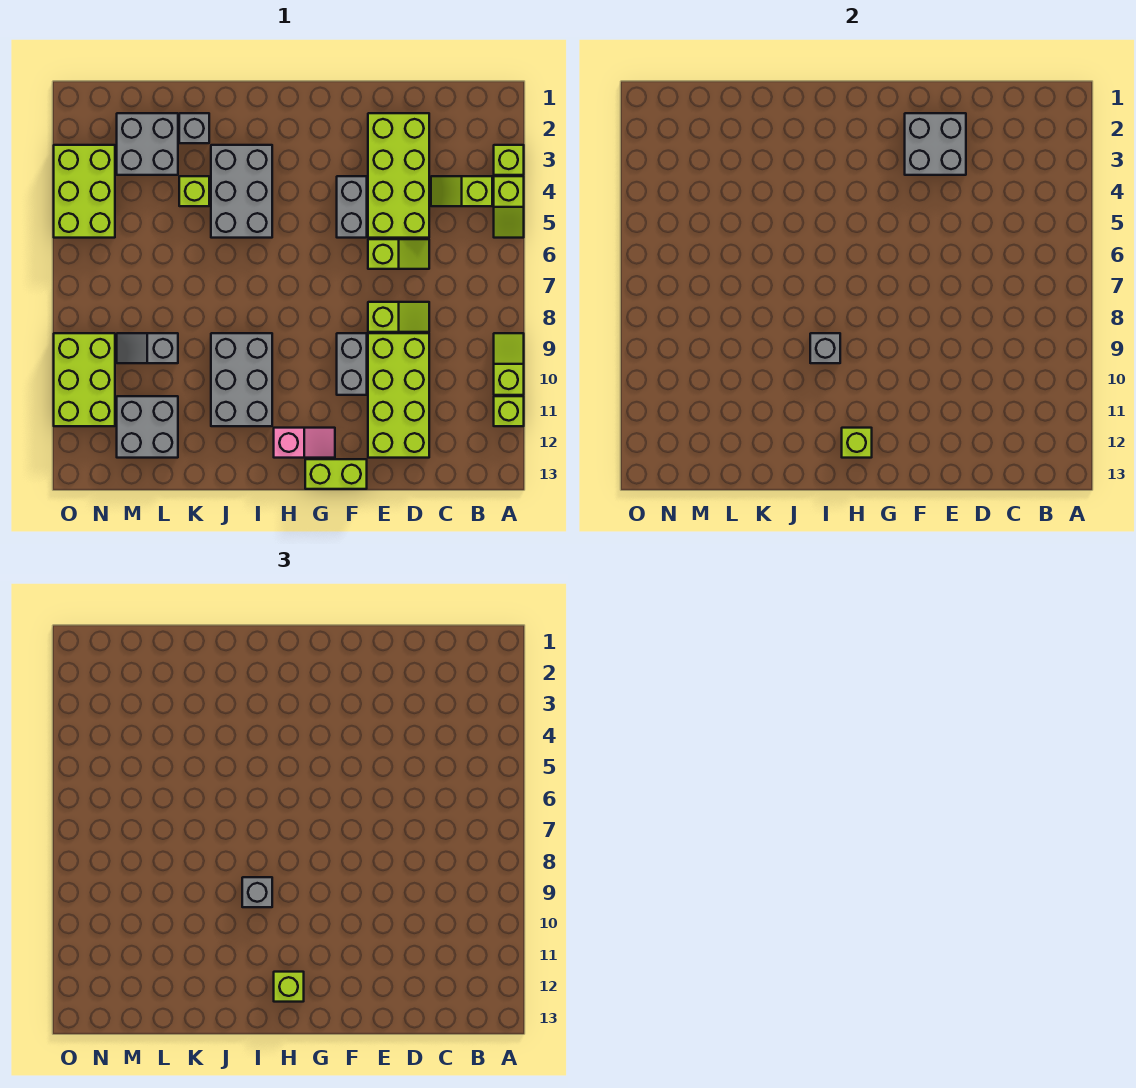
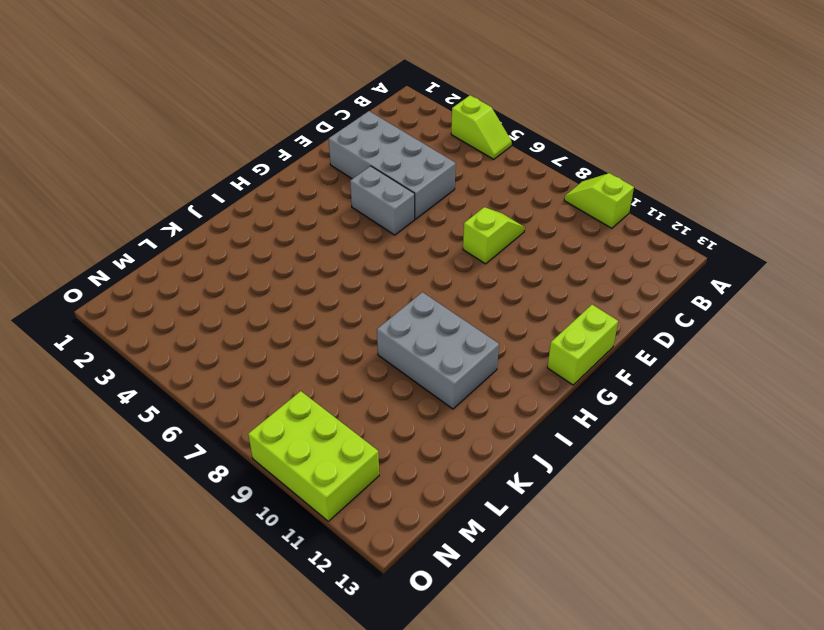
grey 2x4 brick [329,111,456,219] -> lime 2x4 brick [368,113,429,238]
none -> lime 1x1 brick [494,145,524,175]
none -> lime 1x1 brick [494,396,524,426]
none -> lime 1x2 slope [431,176,492,206]

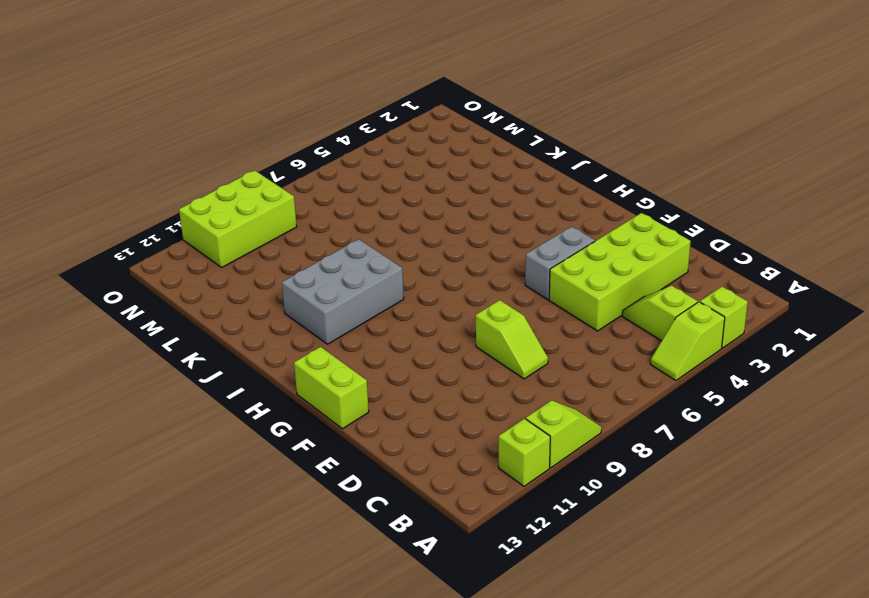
none -> lime 1x2 slope [368,239,429,269]
none -> lime 2x4 brick [368,333,429,458]
none -> grey 1x2 brick [337,333,367,395]

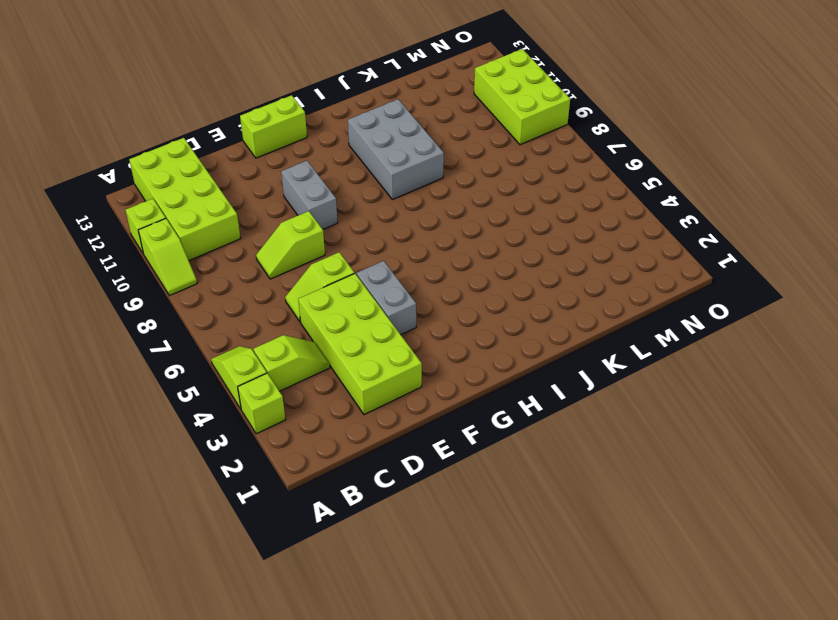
lime 2x4 brick [129,138,241,260] -> lime 2x4 brick moved to [368,333,429,458]
none -> pink 1x2 slope [274,428,335,458]
none -> grey 2x3 brick [211,145,272,238]
none -> grey 1x1 brick [179,113,209,143]

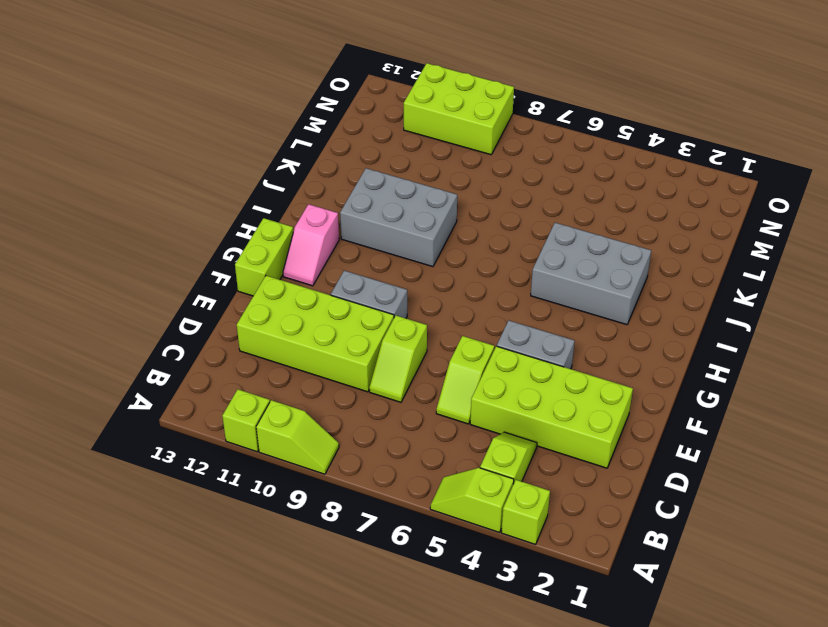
none -> grey 1x1 brick [179,113,209,143]
none -> lime 1x1 brick [179,176,209,206]
none -> grey 2x2 brick [117,113,178,175]

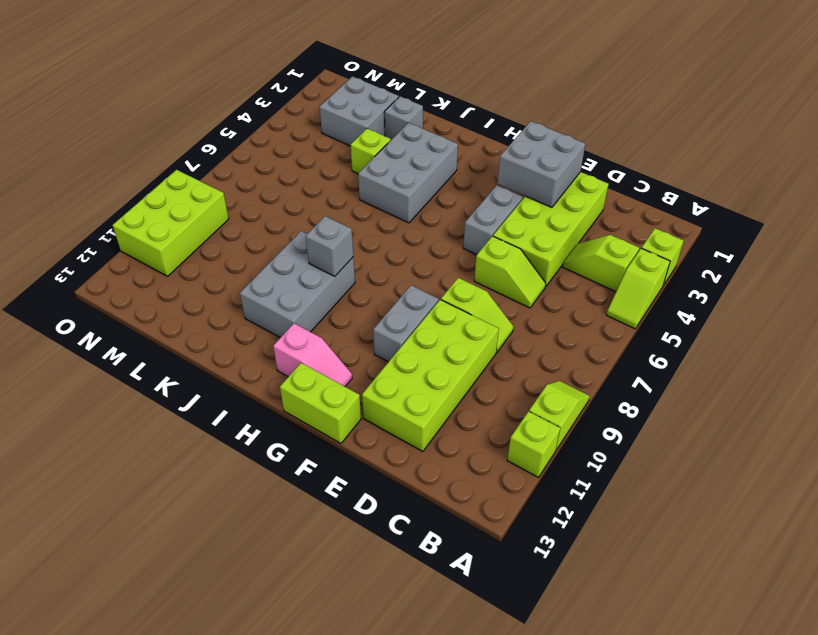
none -> grey 1x2 slope [117,333,178,363]
none -> grey 2x2 brick [117,396,178,458]
none -> lime 2x3 brick [54,145,115,238]

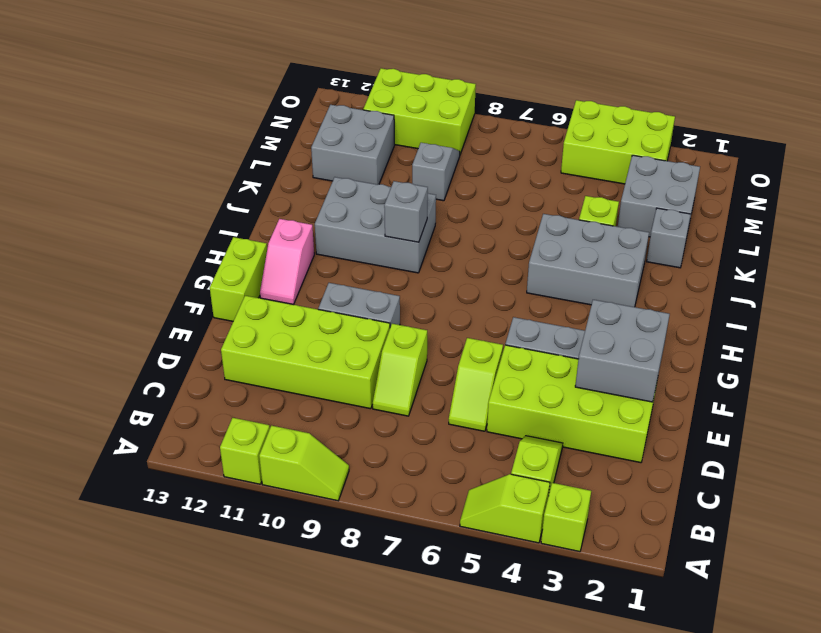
none -> lime 1x1 brick [842,428,872,458]
none -> lime 1x1 brick [274,972,304,1002]
none -> grey 1x1 brick [242,877,272,907]

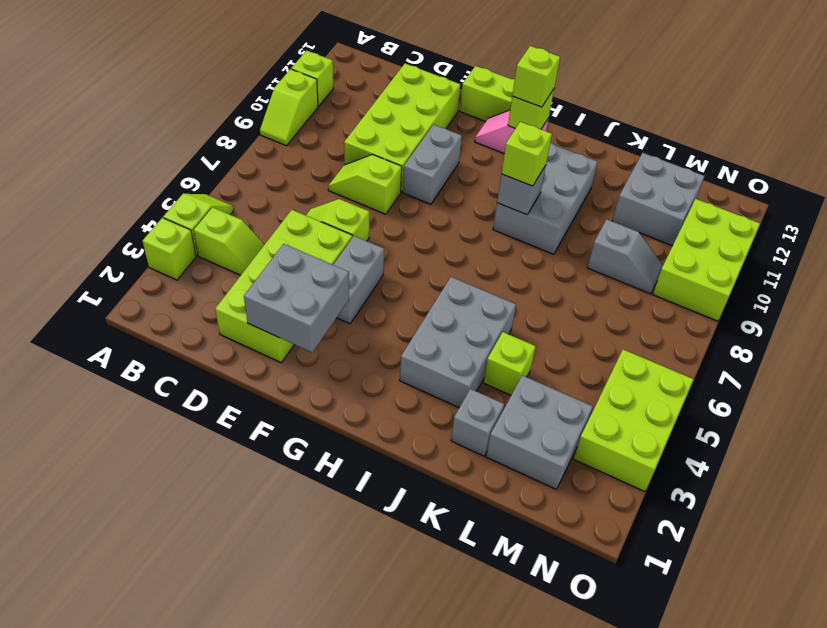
lime 1x1 brick [501,122,552,186] -> grey 1x1 brick [242,877,272,907]

